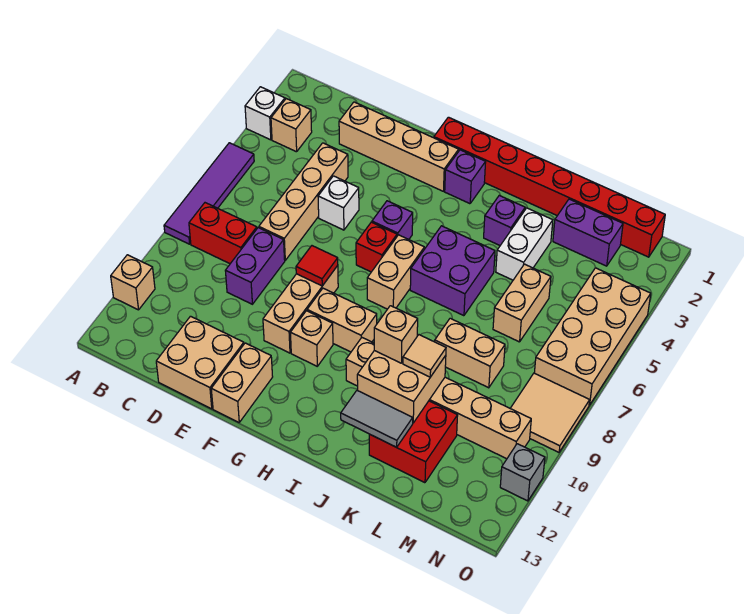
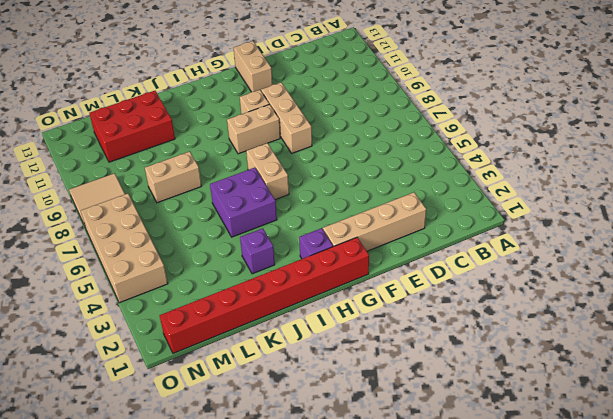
red 2x3 brick [90,91,175,162] -> red 2x2 brick [369,401,458,483]
none -> white 1x1 brick [245,87,285,140]
none -> purple 1x4 tile [164,143,254,244]
none -> tan 1x1 brick [111,255,155,310]
none -> tan 1x1 brick [271,99,312,152]

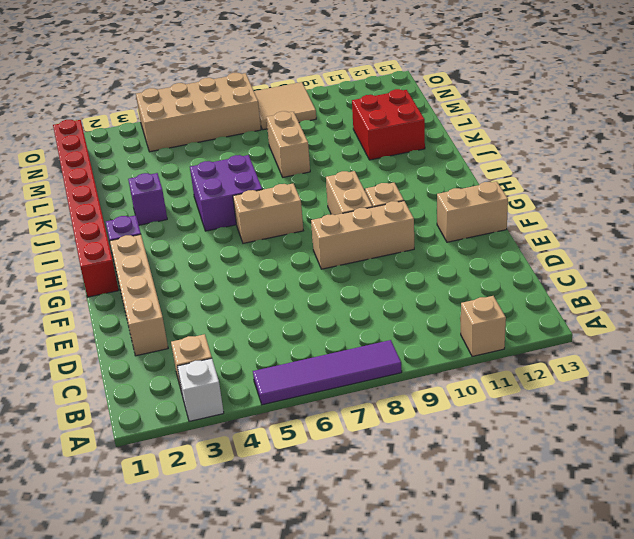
none -> red 1x2 brick [189,203,257,264]
none -> tan 1x4 brick [259,143,348,260]
none -> purple 1x2 brick [225,228,285,304]
none -> tan 2x2 brick [156,316,244,409]

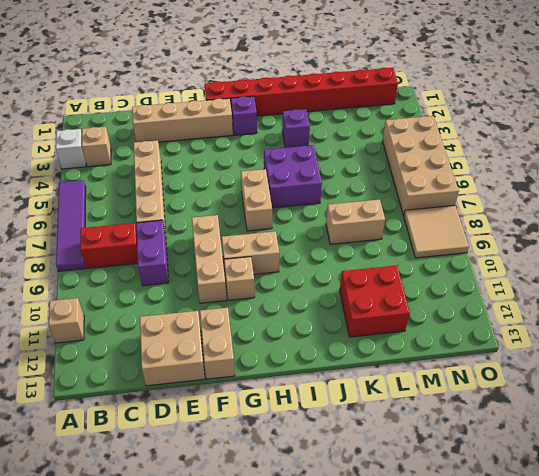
none -> white 1x1 brick [318,176,359,230]
none -> purple 1x1 brick [372,201,413,239]
none -> red 1x1 brick [356,222,397,272]
none -> tan 1x6 brick [346,338,531,459]

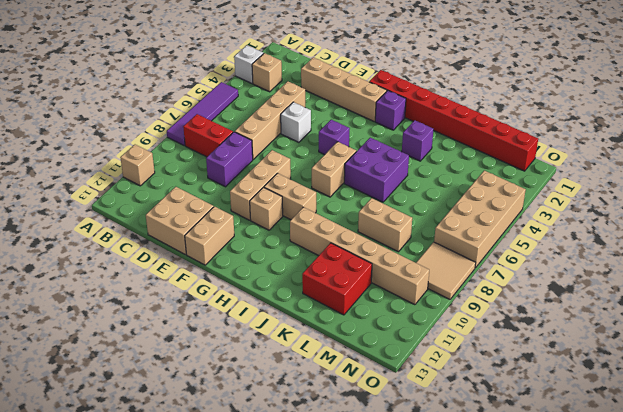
none -> red 1x1 brick [356,222,397,272]
none -> white 1x2 brick [496,208,553,280]
none -> purple 1x2 brick [553,199,623,266]
none -> tan 1x2 brick [493,264,551,342]

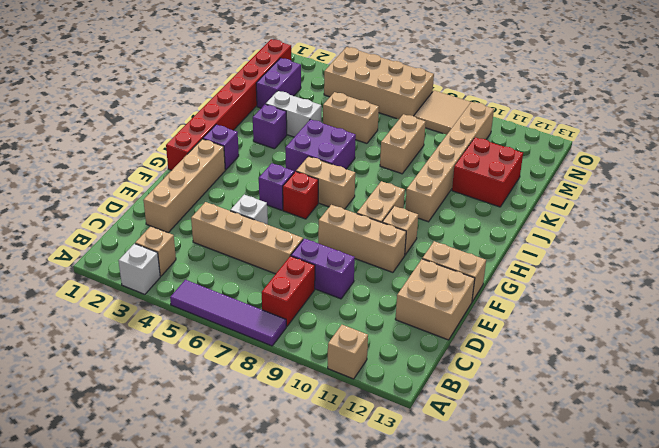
none -> grey 1x1 brick [500,444,545,501]
none -> red 1x1 tile [296,246,338,286]
none -> tan 2x2 brick [357,351,446,423]
none -> grey 1x2 tile [341,390,413,447]

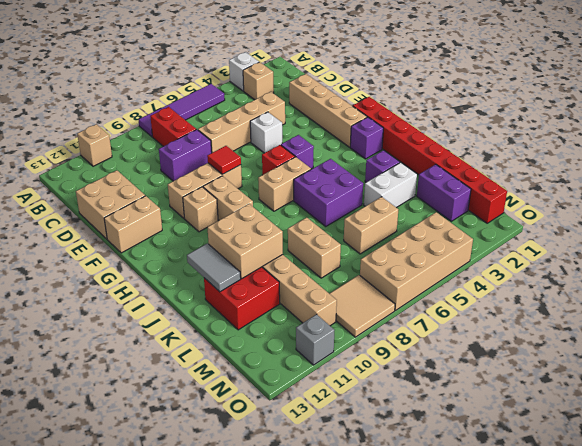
none -> tan 1x1 brick [374,306,418,363]
none -> tan 1x1 tile [403,335,446,377]

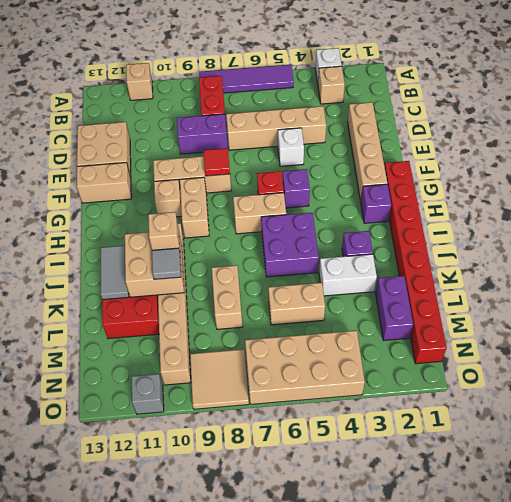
grey 1x1 tile [152,248,181,279] -> tan 1x1 tile [403,335,446,377]

